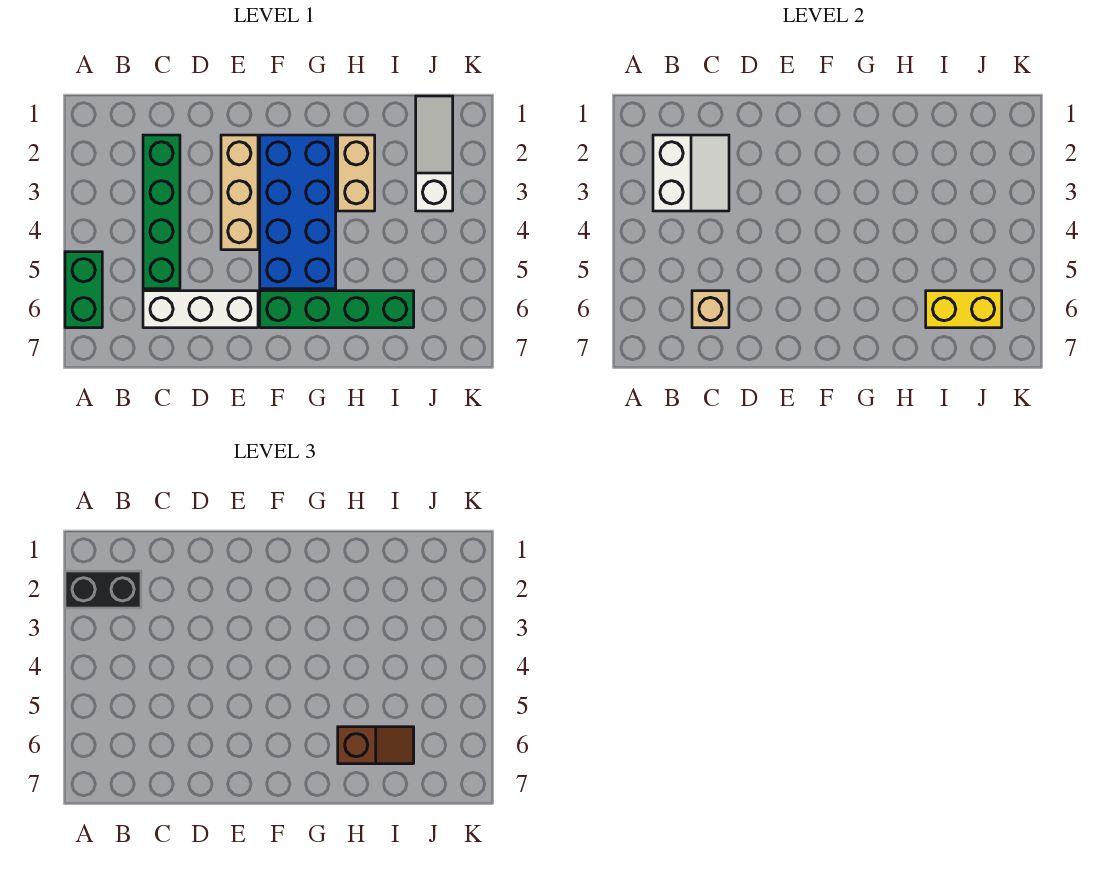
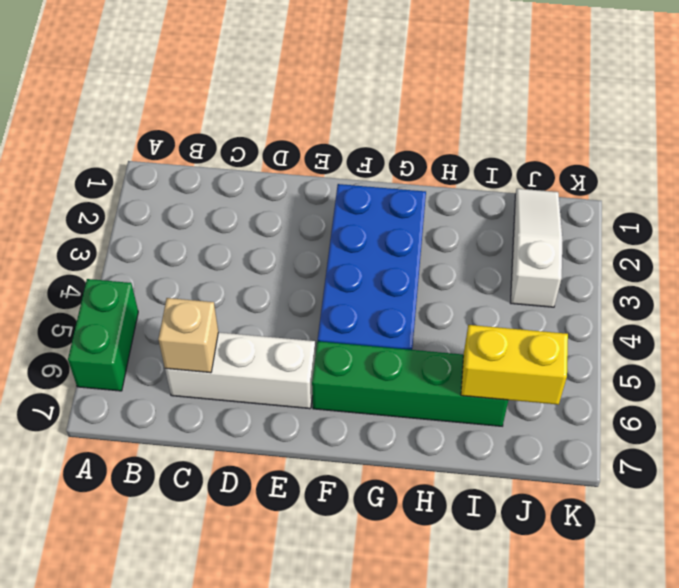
none -> green 1x4 brick [143,135,180,289]
none -> tan 1x3 brick [221,135,258,250]
none -> tan 1x2 brick [338,135,375,211]

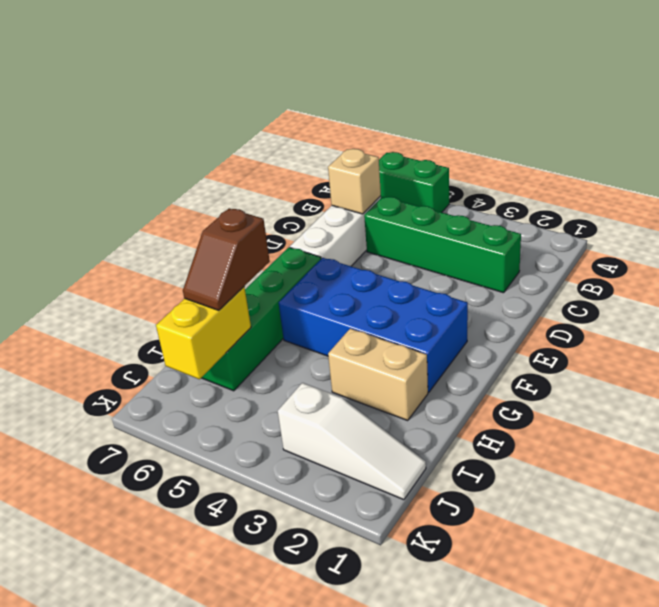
none -> tan 1x3 brick [221,135,258,250]
none -> white 2x2 slope [653,135,729,211]
none -> black 1x2 brick [65,571,141,608]

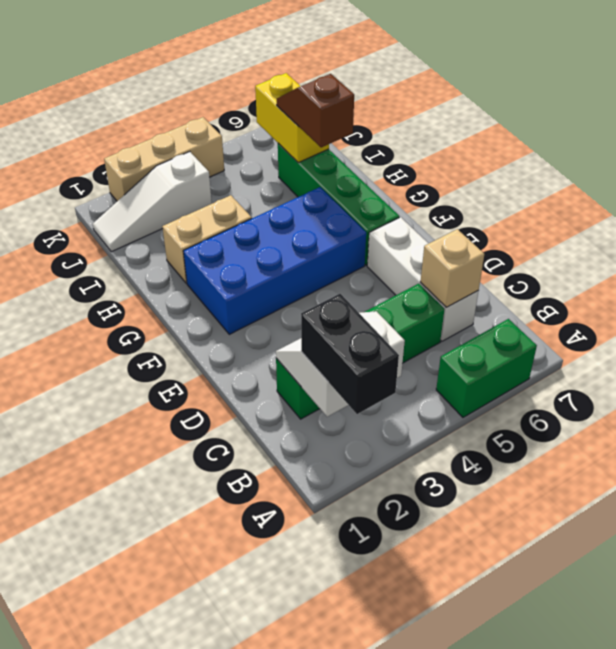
tan 1x3 brick [104,117,224,201] -> tan 1x3 brick moved to [221,135,258,250]

